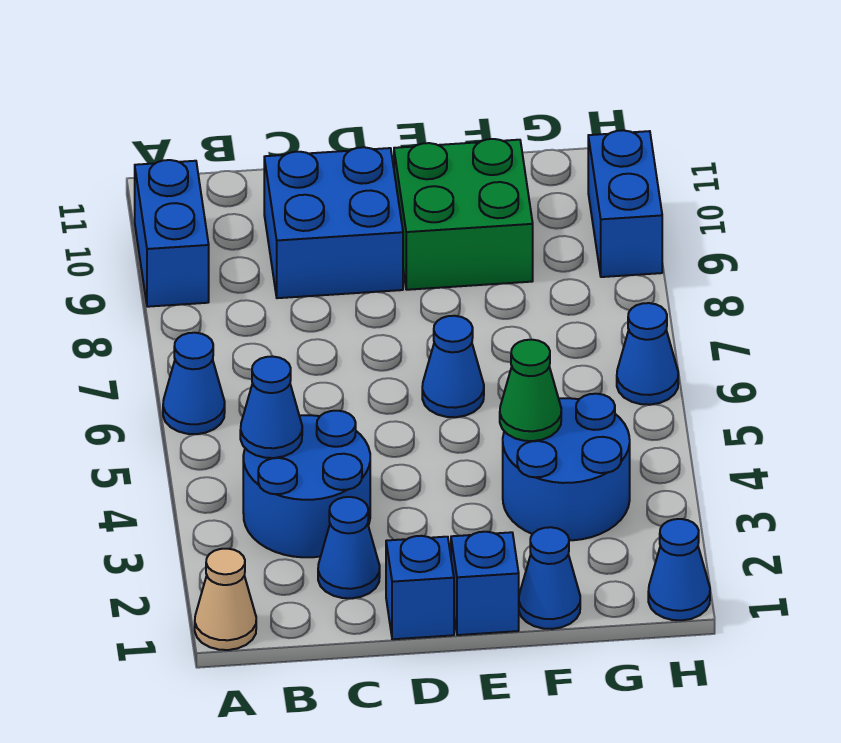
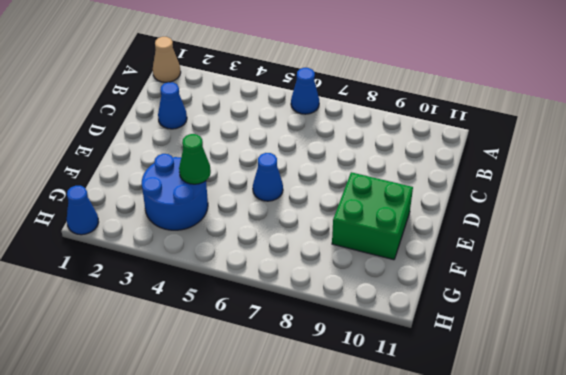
none -> blue 1x2 brick [135,160,209,307]
none -> blue 2x2 round brick [243,411,370,557]
none -> blue 2x2 brick [264,147,403,298]

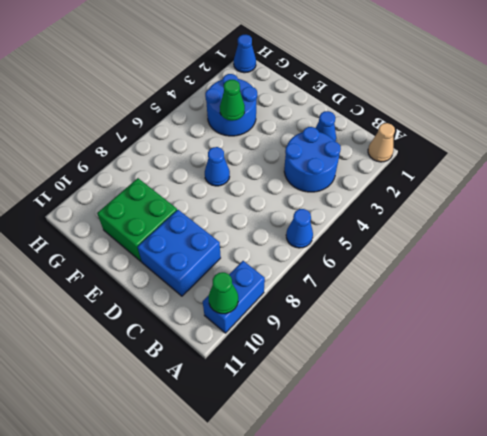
green 1x1 cone [209,272,238,314] -> none
none -> blue 1x1 brick [386,536,454,639]
none -> blue 1x1 brick [451,532,519,635]
none -> blue 1x1 cone [519,527,580,629]

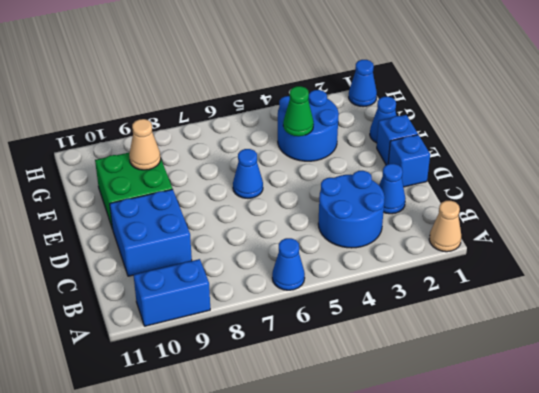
tan 1x1 cone [129,119,161,170] -> none
none -> blue 1x1 cone [617,303,678,405]
none -> blue 1x2 brick [588,130,662,277]
none -> blue 1x1 cone [240,356,302,458]

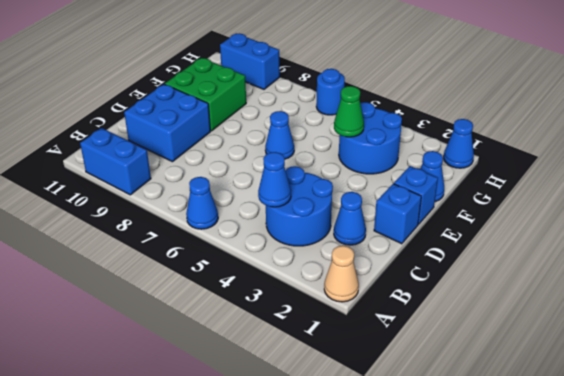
blue 1x1 round brick [316,69,345,115] -> blue 1x1 cone [617,303,678,405]

